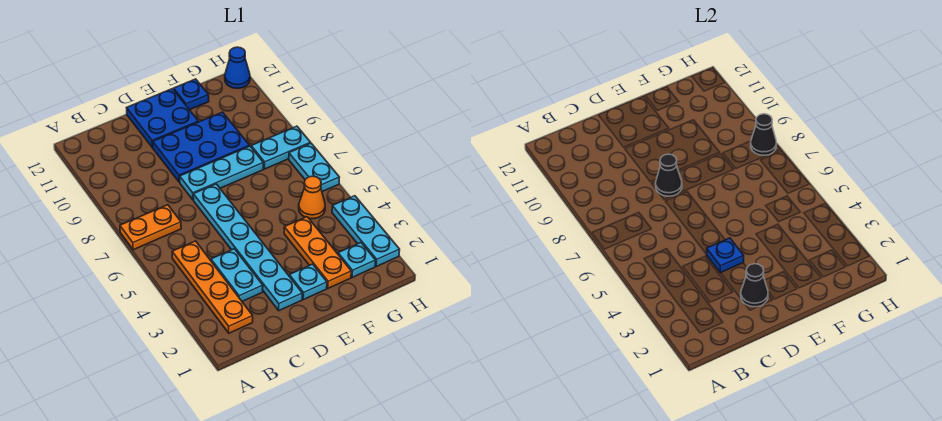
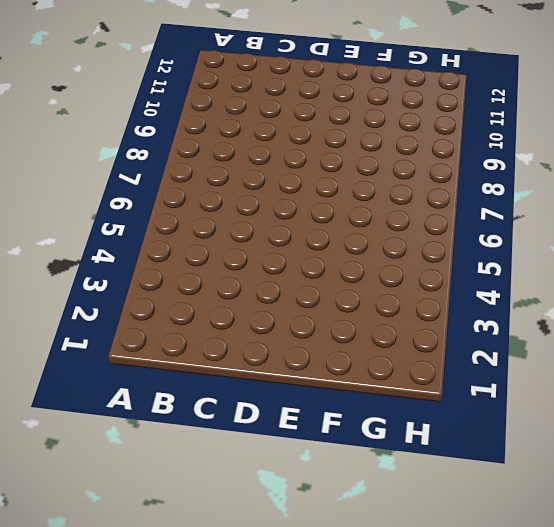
none -> orange 1x2 plate [120,205,181,250]
none -> orange 1x4 plate [172,241,253,333]
none -> cyan 1x2 plate [211,249,263,301]

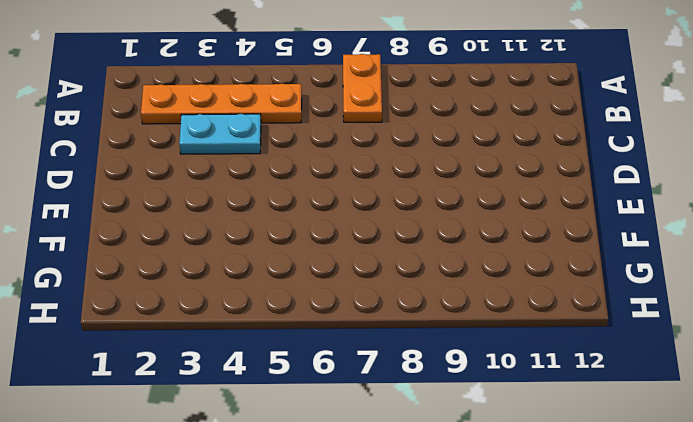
none -> cyan 1x6 plate [193,184,302,311]
none -> cyan 1x3 plate [180,146,263,200]
none -> blue 2x3 plate [153,112,249,182]

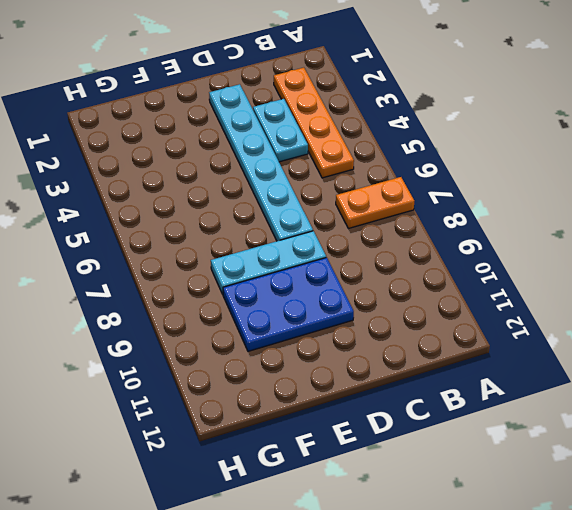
none -> blue 2x2 plate [127,89,198,148]
none -> cyan 1x1 plate [289,264,327,300]
none -> orange 1x3 plate [284,217,351,288]

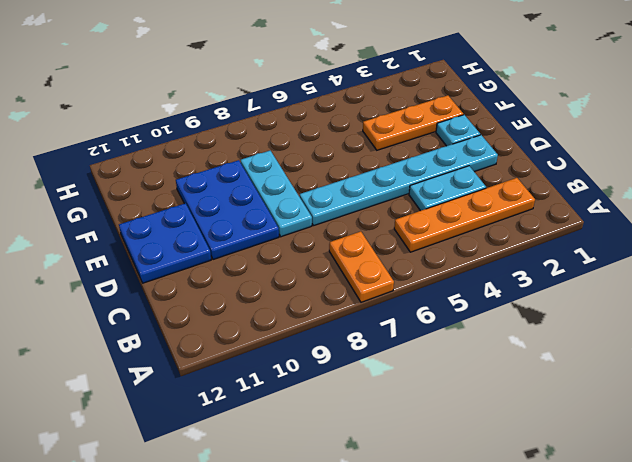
none -> blue 1x1 plate [174,79,209,110]
none -> cyan 1x1 plate [338,243,376,277]
none -> orange 1x1 cone [299,176,325,219]

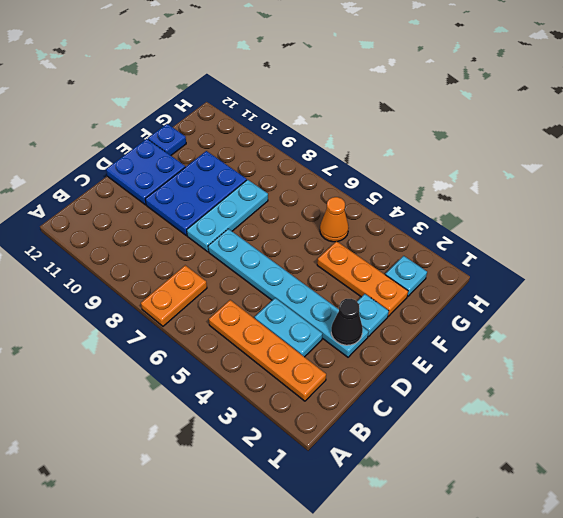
none -> cyan 1x2 plate [251,126,311,169]
none -> cyan 1x3 plate [332,196,400,266]
none -> cyan 1x2 plate [289,143,339,192]

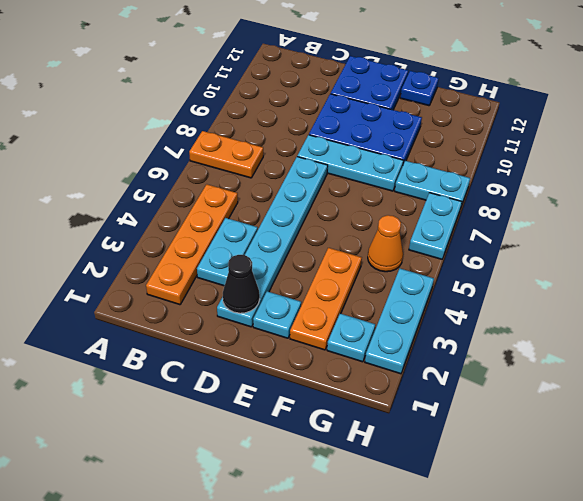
none -> blue 1x1 cone [225,47,250,88]
none -> blue 1x1 plate [707,238,744,273]
none -> black 1x1 cone [656,154,682,196]

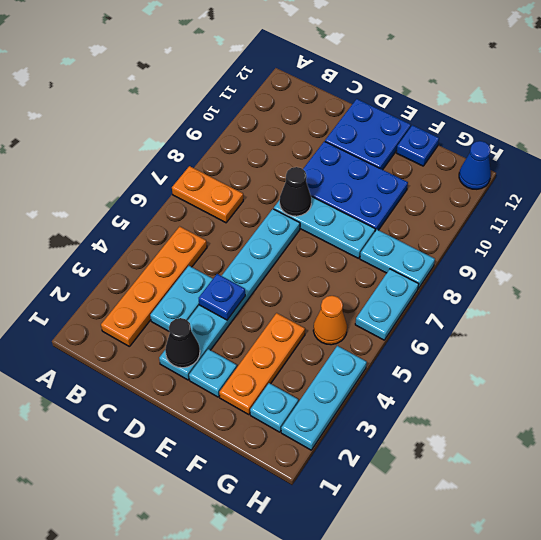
none -> black 1x1 cone [751,114,777,155]

